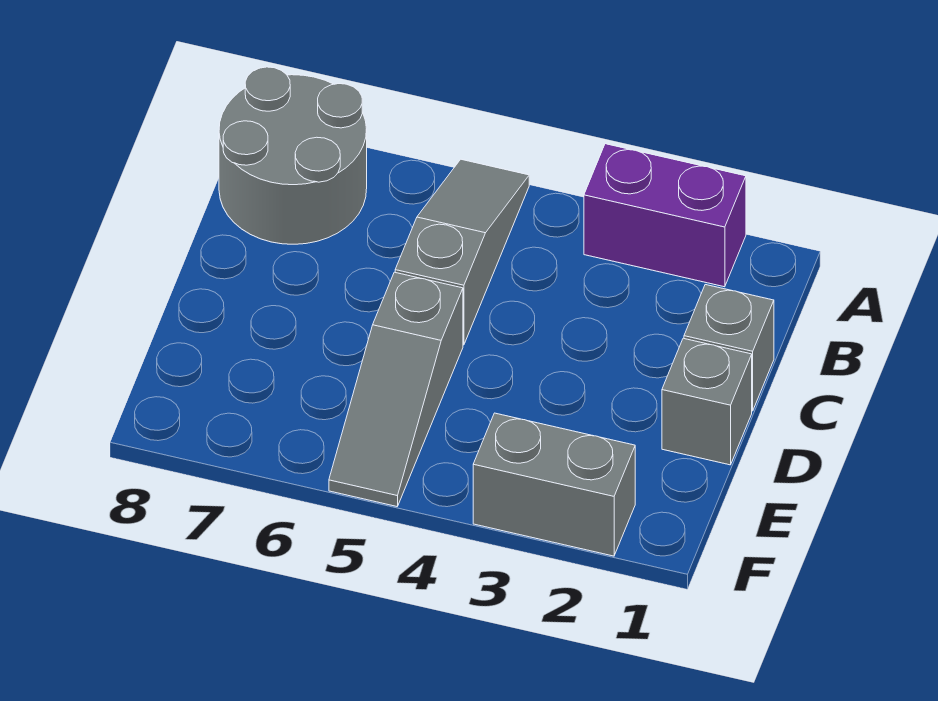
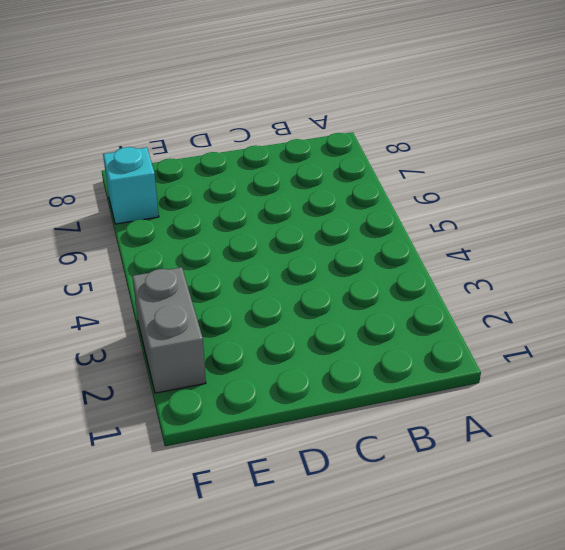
cyan 1x1 brick [103,147,159,224] -> none
none -> purple 1x2 brick [584,144,746,287]
none -> grey 1x3 slope [395,159,529,345]

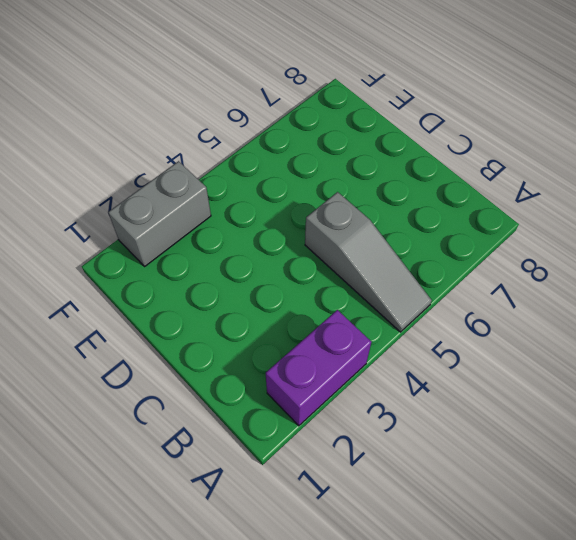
none -> grey 2x2 round brick [219,67,367,244]
none -> grey 1x1 brick [684,285,774,411]

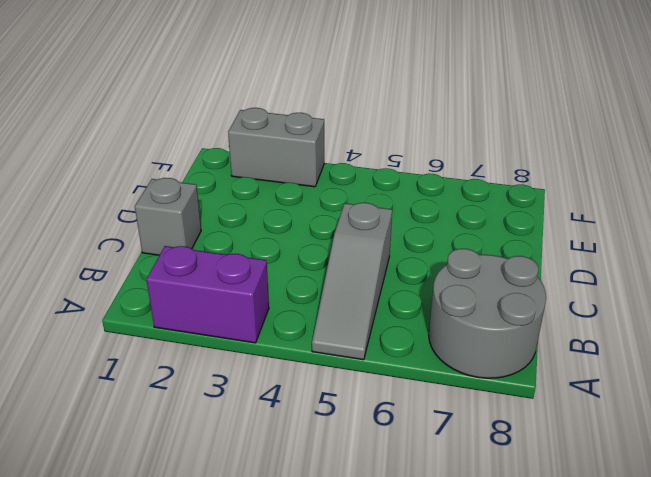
none -> grey 1x1 brick [662,338,752,465]
none -> grey 1x3 slope [329,272,463,506]

